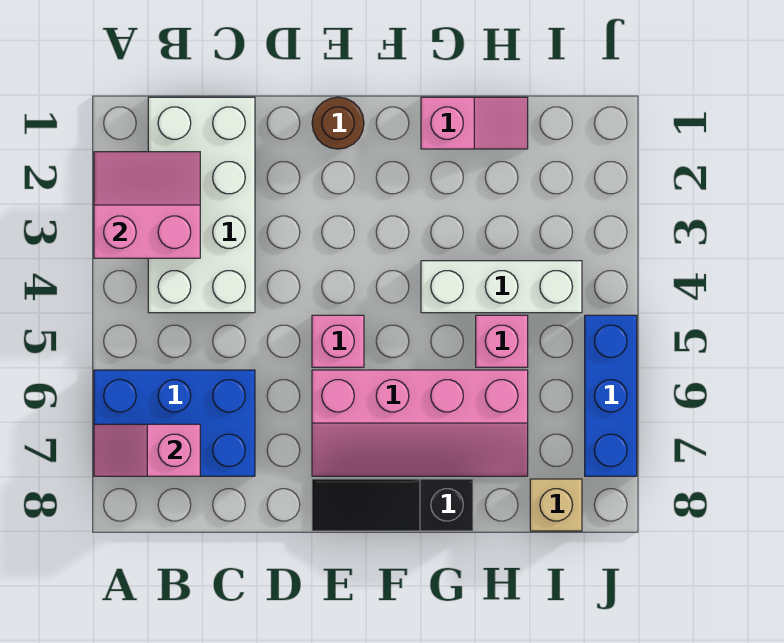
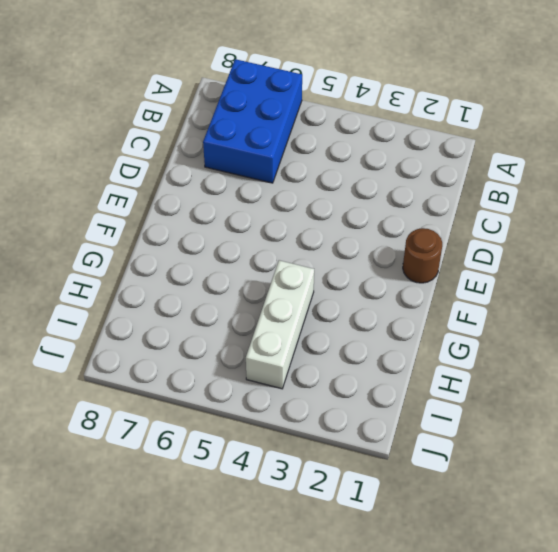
none -> white 2x4 brick [148,97,255,313]
none -> pink 1x1 brick [312,315,364,367]
none -> pink 2x4 slope [312,370,528,476]

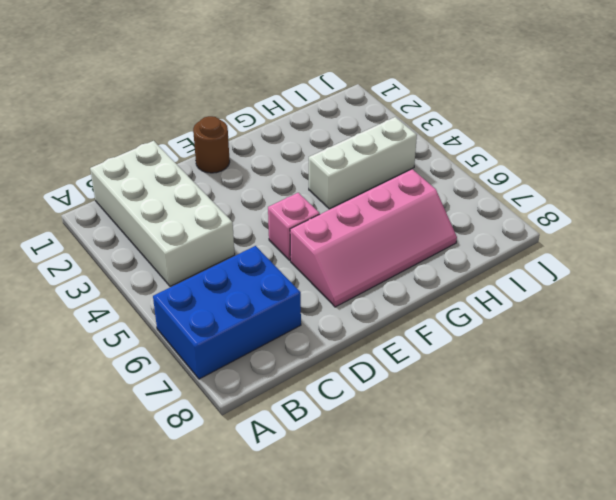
none -> black 1x3 slope [312,479,473,531]
none -> pink 1x2 slope [421,97,528,149]
none -> pink 1x1 brick [476,315,528,367]

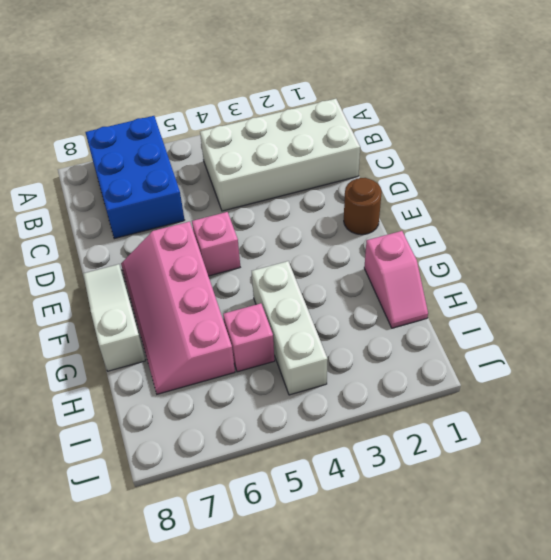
white 1x3 slope [83,264,145,371] -> black 1x3 slope [312,479,473,531]
none -> tan 1x1 brick [530,479,582,531]
none -> blue 1x3 brick [585,315,637,476]
none -> pink 2x2 slope [94,152,200,258]

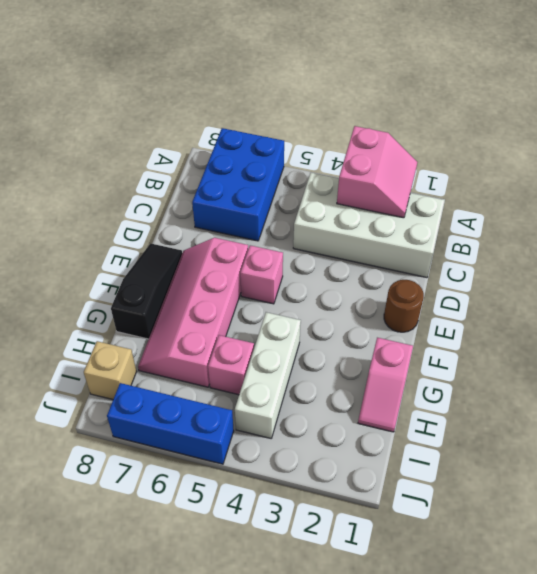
none -> pink 1x2 slope [94,424,200,476]

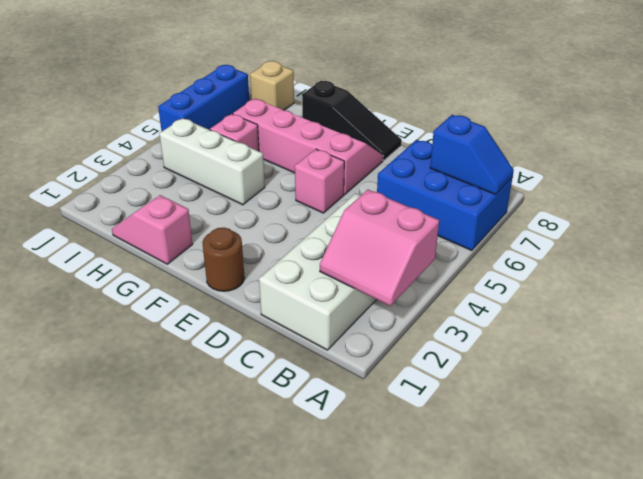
blue 1x2 slope [430,115,514,194] -> pink 1x2 slope [94,424,200,476]

